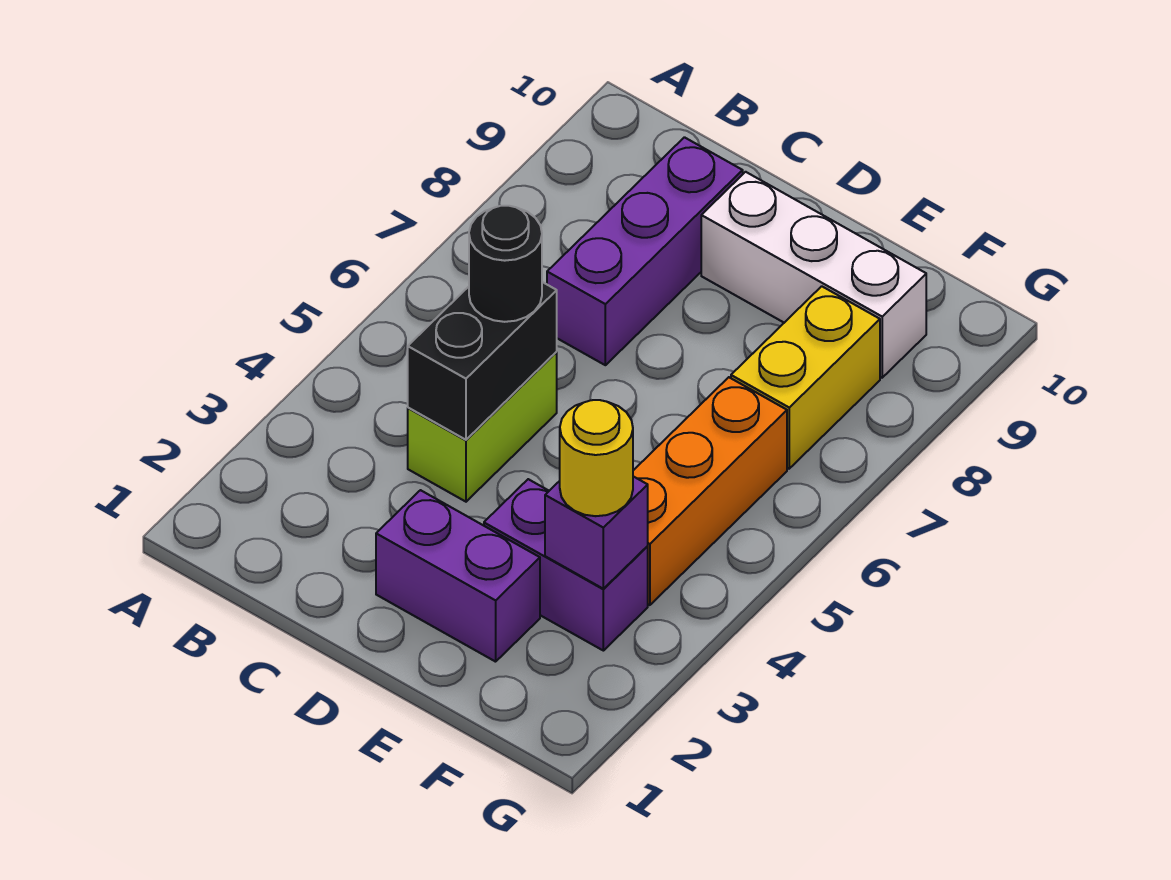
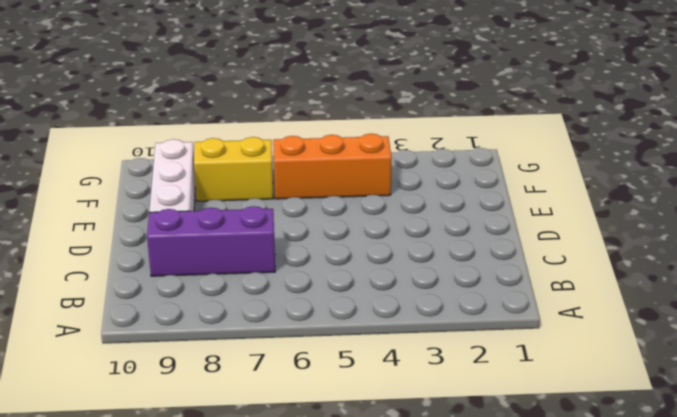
none -> lime 1x2 brick [408,352,557,502]
none -> purple 1x2 brick [376,490,540,662]

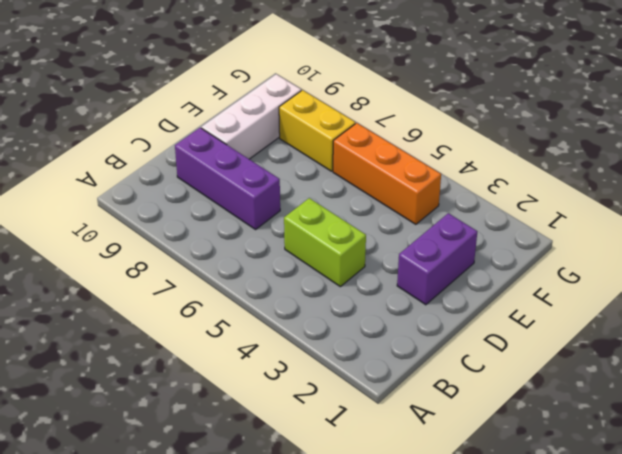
none -> purple 1x2 brick [484,479,648,651]
none -> black 1x2 brick [408,282,557,440]

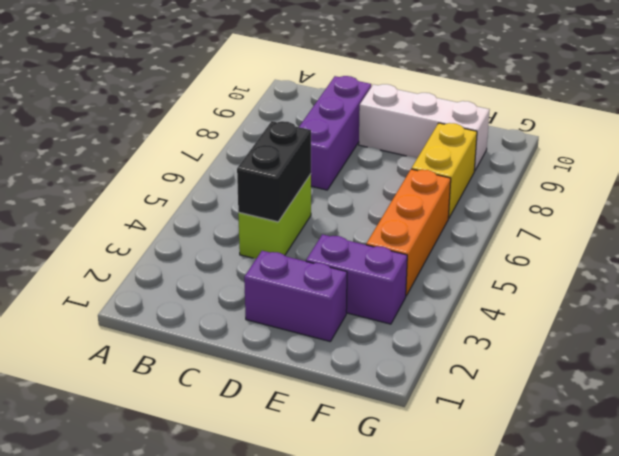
none -> purple 1x1 brick [545,476,648,589]
none -> black 1x1 round brick [469,206,542,322]

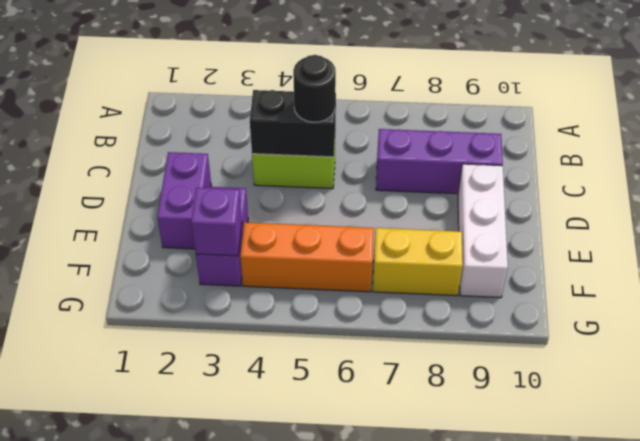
none -> yellow 1x1 round brick [560,400,633,516]

